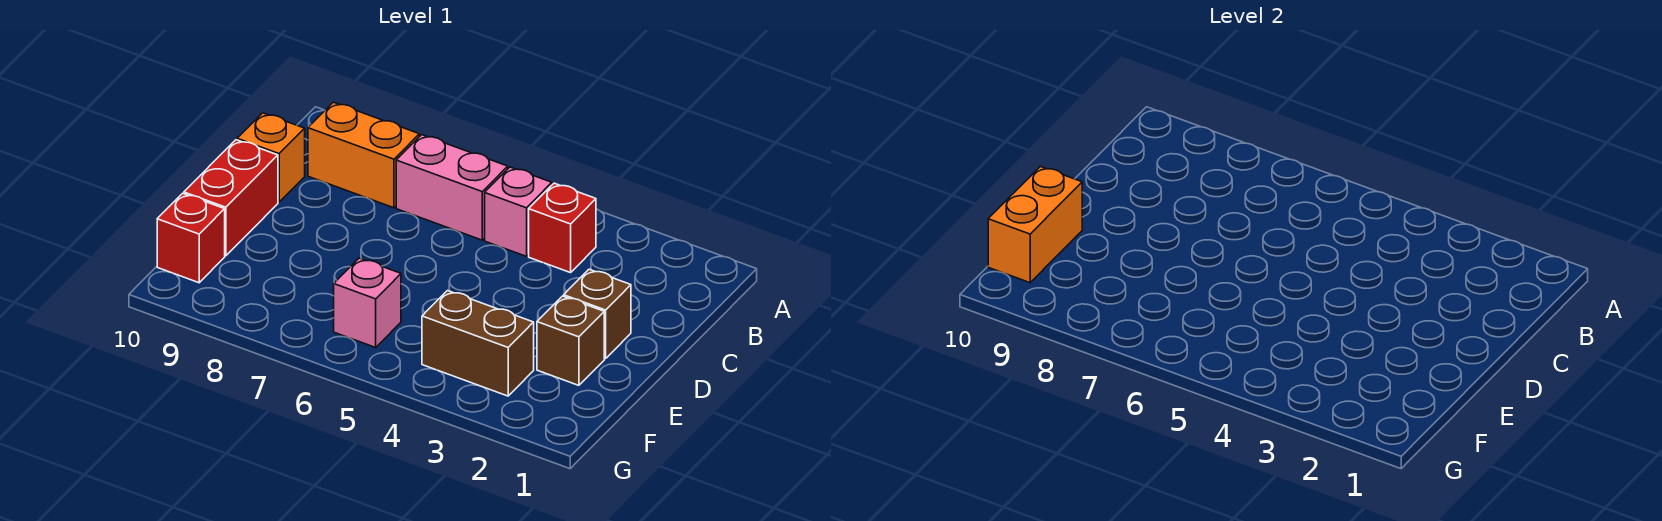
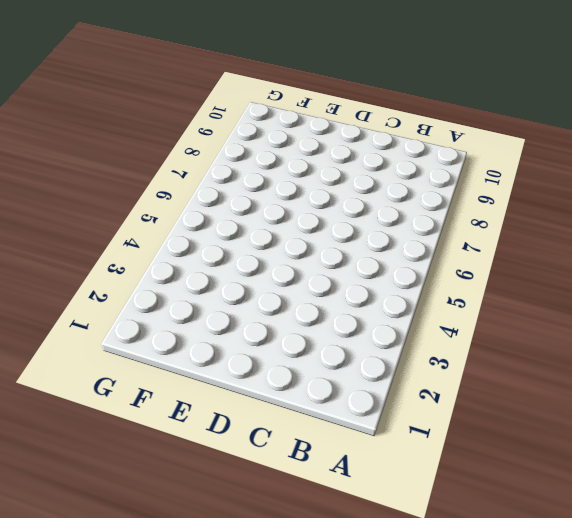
none -> red 1x1 brick [529,183,596,273]
none -> pink 1x1 brick [485,167,552,256]
none -> pink 1x2 brick [396,135,508,240]

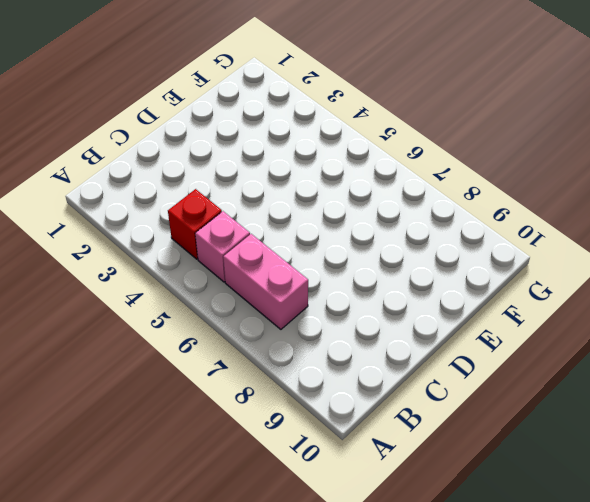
none -> orange 1x2 brick [308,102,419,208]
none -> orange 1x1 brick [237,113,305,202]
none -> brown 1x1 brick [564,269,631,359]

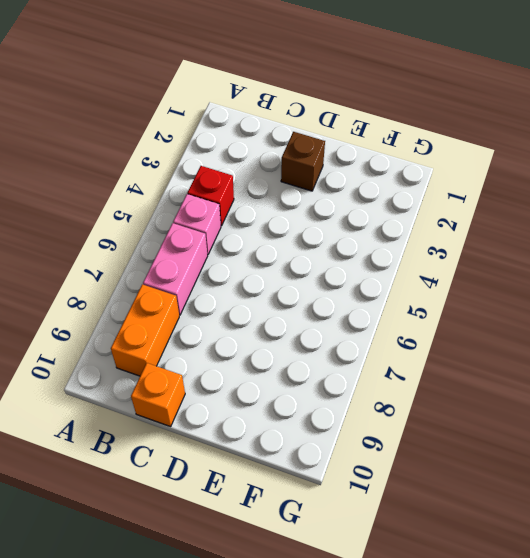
none -> red 1x2 brick [184,140,278,256]
none -> brown 1x1 brick [537,296,604,385]
none -> brown 1x2 brick [422,291,534,396]

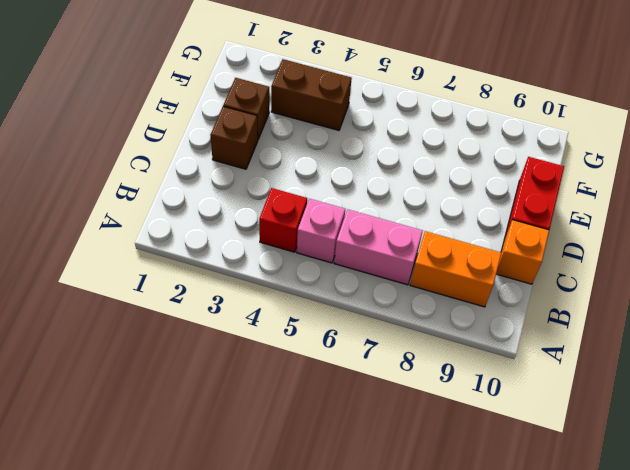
none -> pink 1x1 brick [334,258,401,347]
none -> red 1x1 brick [157,193,225,283]
none -> orange 1x2 brick [988,167,1082,283]

